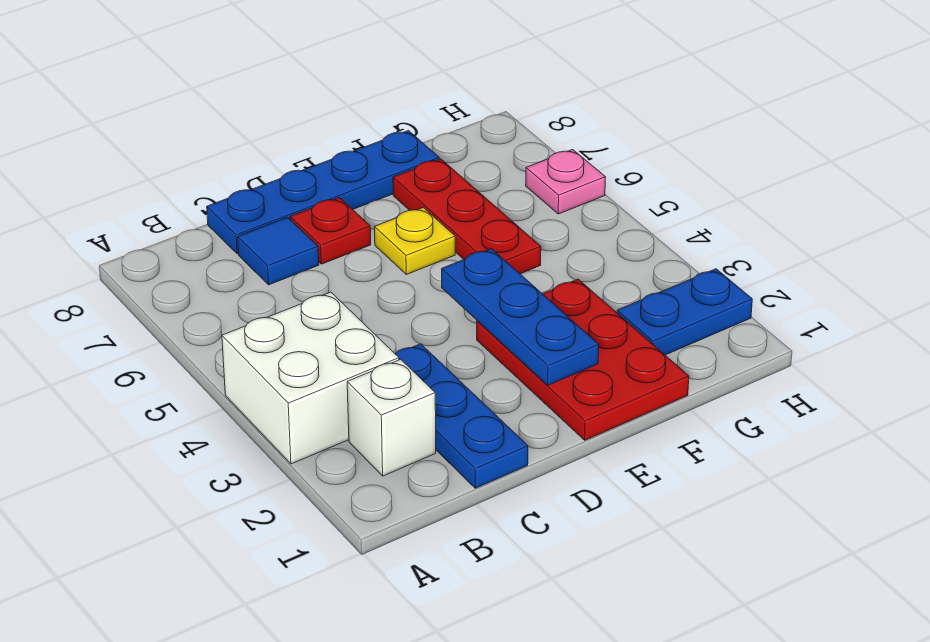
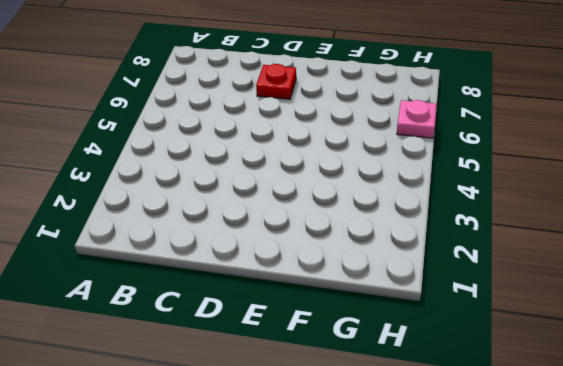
none -> white 2x2 brick [222,292,399,464]
none -> white 1x1 brick [347,359,436,476]
none -> blue 1x3 plate [395,344,528,488]

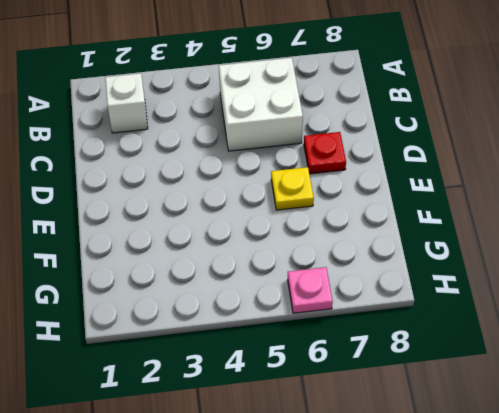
white 2x2 brick [219,58,303,151] -> white 2x2 brick moved to [222,292,399,464]
none -> blue 1x3 plate [395,344,528,488]
none -> blue 1x1 tile [238,217,319,285]
none -> blue 1x4 plate [207,131,439,254]

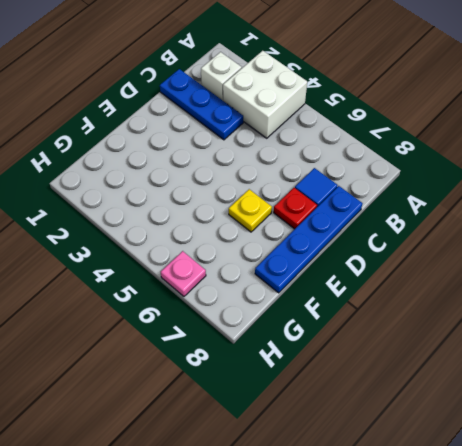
none -> red 2x3 plate [477,279,689,440]
none -> red 1x3 plate [393,159,541,274]
none -> blue 1x2 plate [617,269,752,355]

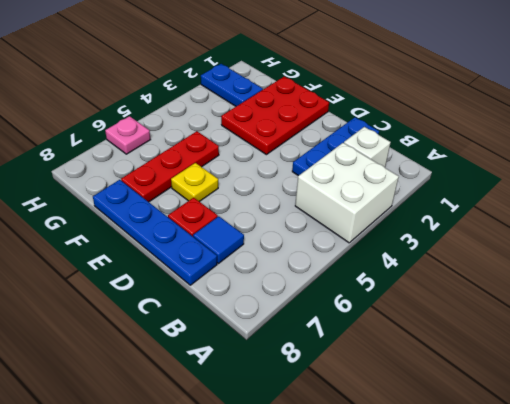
none -> blue 1x3 plate [442,249,599,385]

